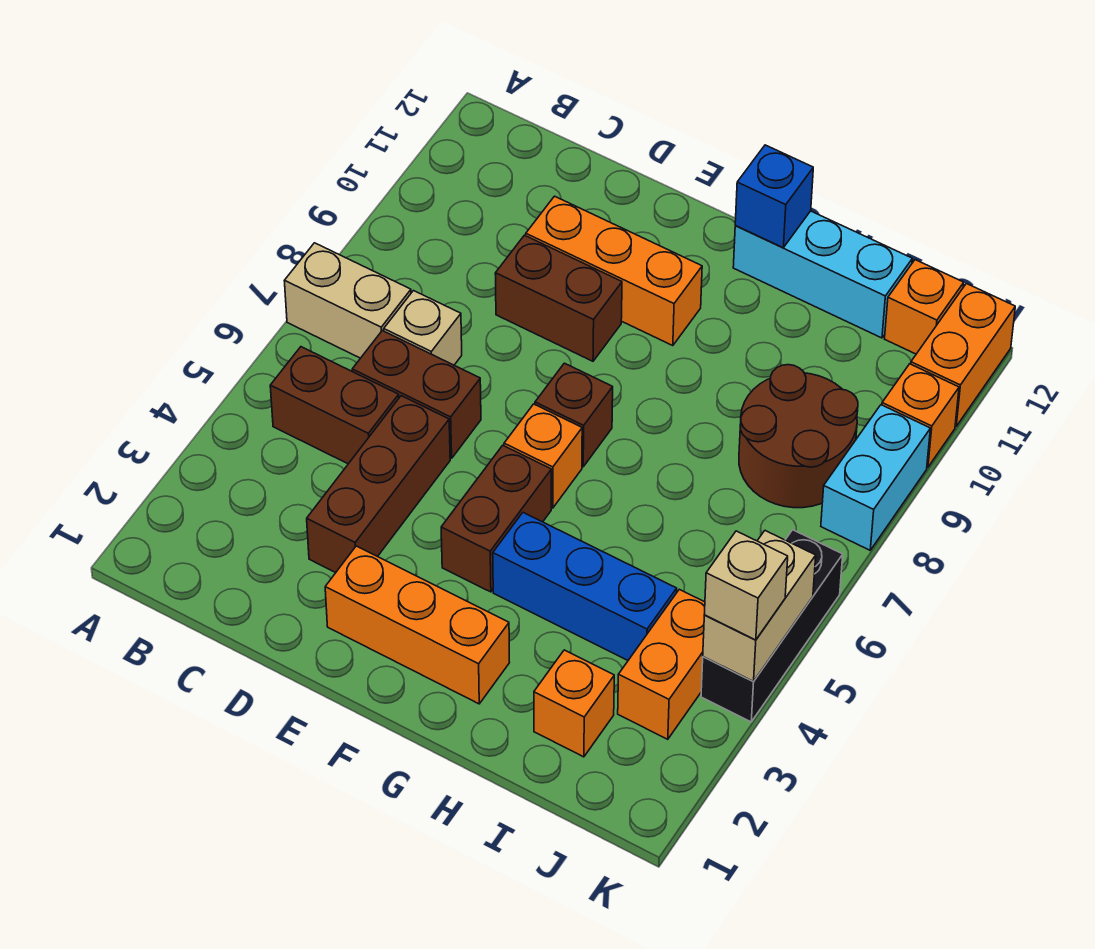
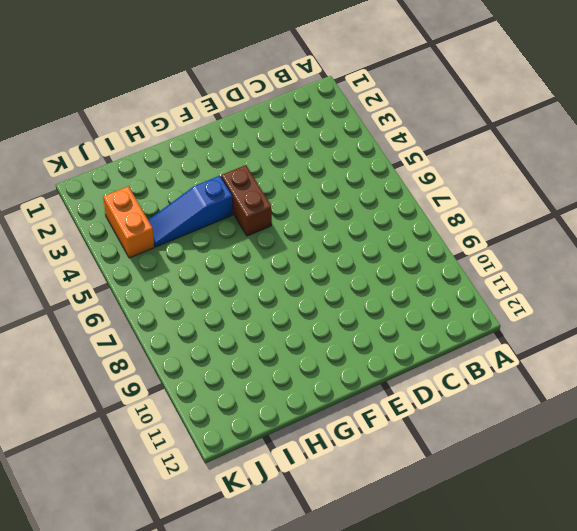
blue 1x3 slope [148,176,233,247] -> blue 1x3 brick [493,513,677,660]
none -> tan 1x2 brick [284,243,411,358]
none -> brown 1x2 brick [270,347,399,464]
none -> brown 1x2 brick [352,331,481,458]

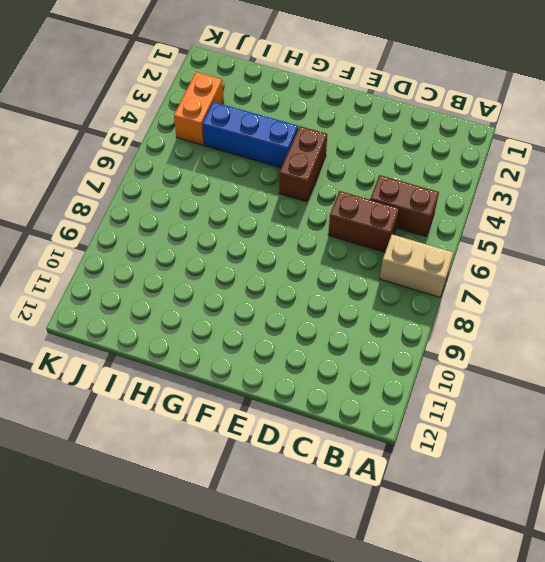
none -> tan 1x1 brick [384,291,462,365]
none -> brown 1x3 brick [307,396,450,573]
none -> brown 1x2 brick [495,235,622,361]

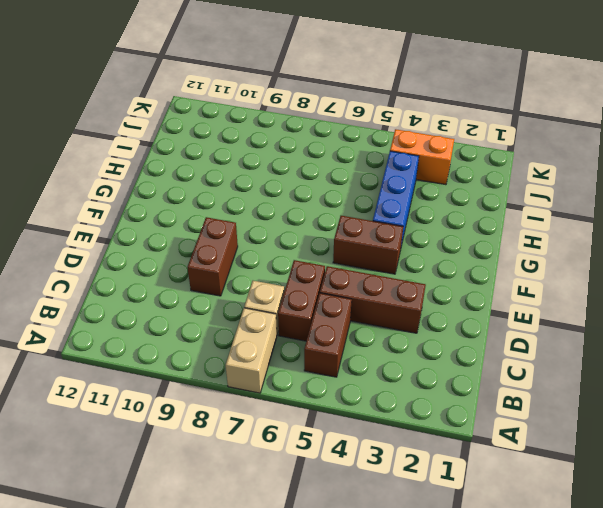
none -> orange 1x3 brick [526,196,702,346]
none -> orange 1x3 brick [325,546,509,704]
none -> orange 1x1 brick [504,404,582,508]

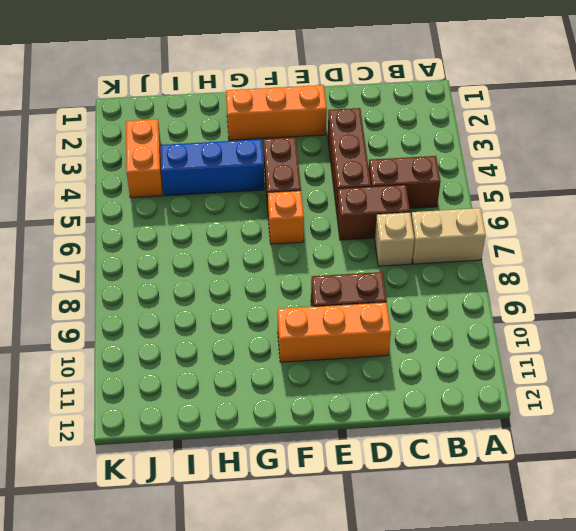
none -> brown 1x1 brick [535,363,613,467]
none -> cyan 1x3 brick [733,211,912,338]
none -> orange 1x1 brick [534,650,614,757]

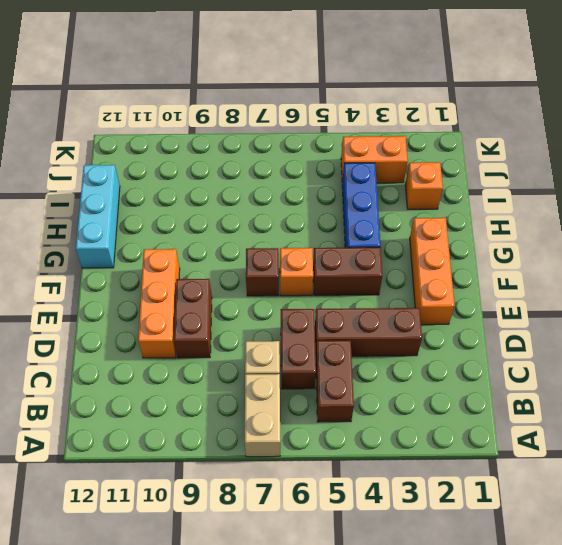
none -> brown 2x2 round brick [739,365,858,508]
none -> orange 1x1 brick [885,260,964,354]
none -> black 1x3 brick [701,530,843,722]

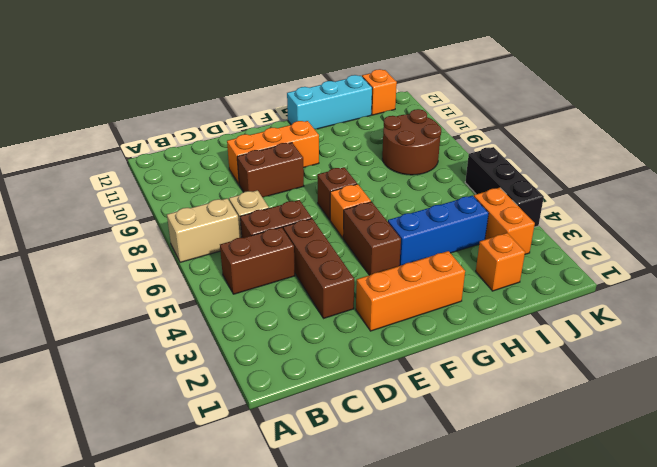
none -> cyan 1x2 brick [821,405,930,550]
none -> orange 1x1 brick [882,364,959,467]
none -> orange 1x2 brick [911,284,1015,426]

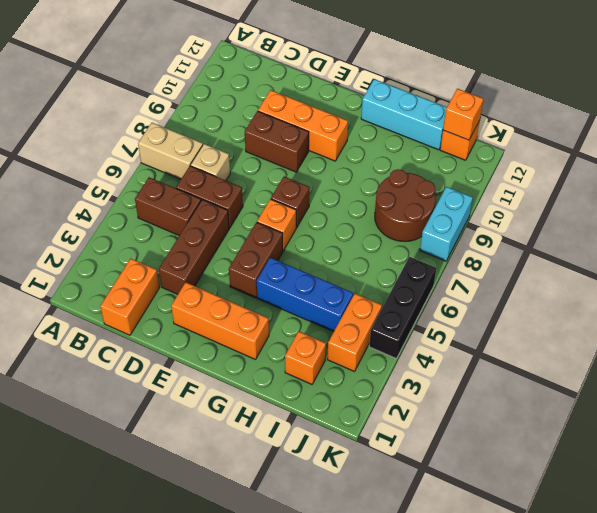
orange 1x2 brick [100,259,159,335] -> orange 1x2 brick moved to [911,284,1015,426]
orange 1x1 brick [443,89,483,140] -> orange 1x1 brick moved to [882,364,959,467]
none -> blue 1x1 brick [735,145,813,247]
none -> tan 1x2 brick [703,531,816,682]
none -> tan 1x1 brick [704,531,788,640]

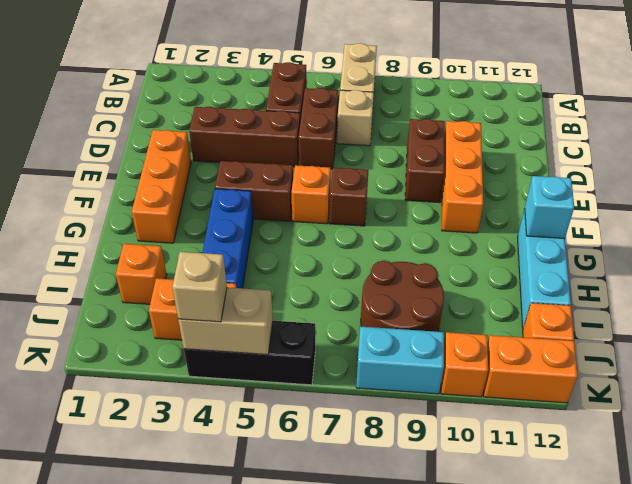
cyan 1x1 brick [525,176,574,238] -> blue 1x1 brick [735,145,813,247]

